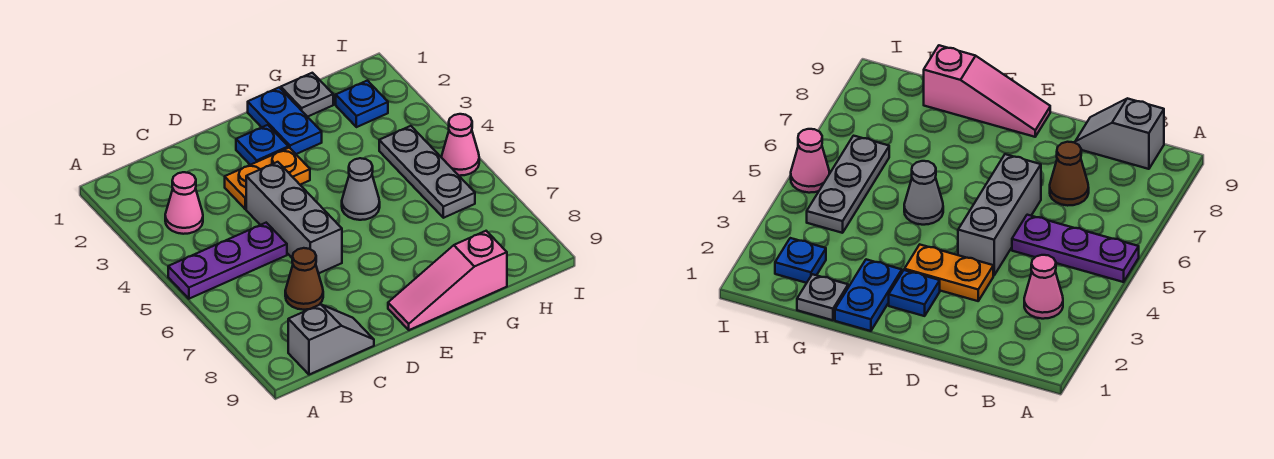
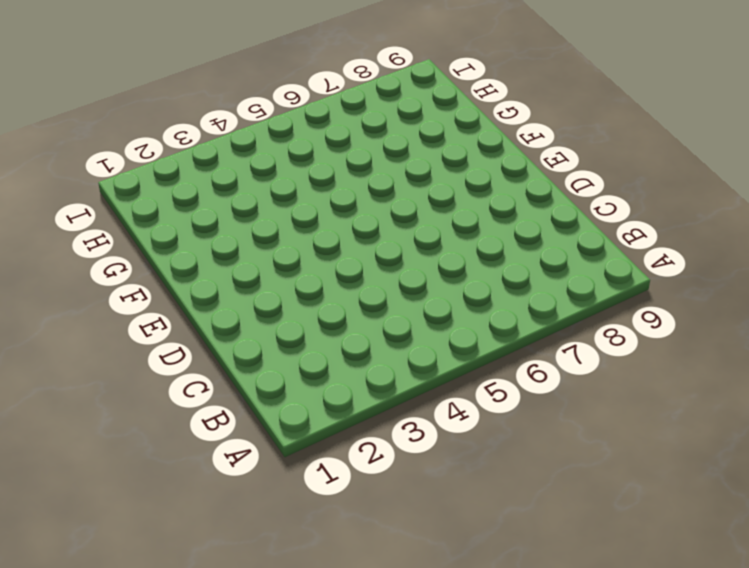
none -> purple 1x3 plate [168,223,287,299]
none -> pink 1x1 cone [165,172,203,234]
none -> grey 1x2 slope [288,304,374,375]

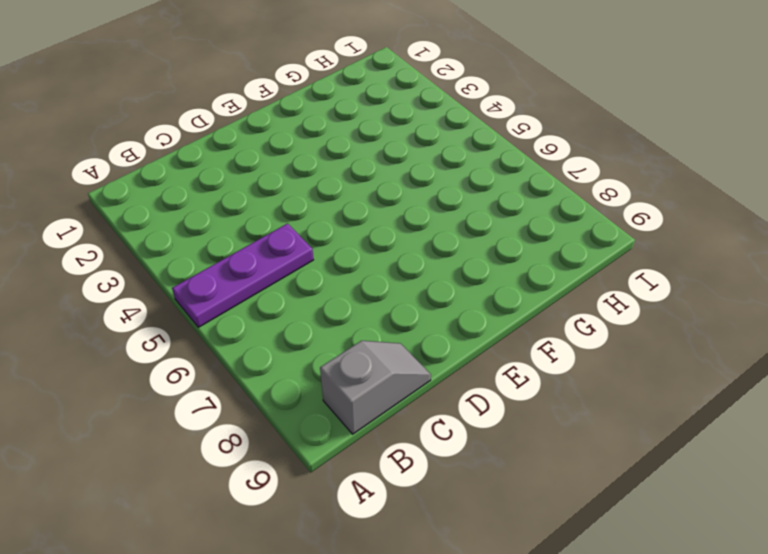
none -> pink 1x1 cone [165,172,203,234]
none -> brown 1x1 cone [285,248,323,310]
none -> orange 1x2 plate [225,148,310,209]

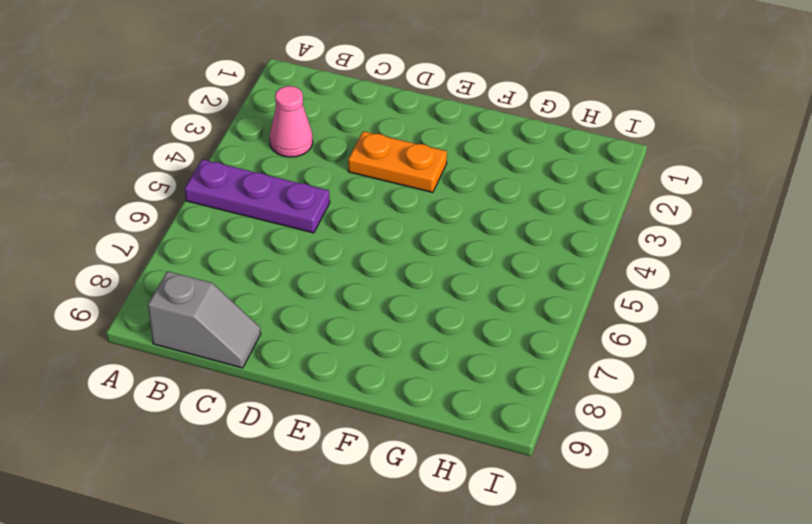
none -> brown 1x1 cone [285,248,323,310]
none -> grey 1x3 brick [246,162,342,273]
none -> blue 1x1 plate [236,125,288,165]

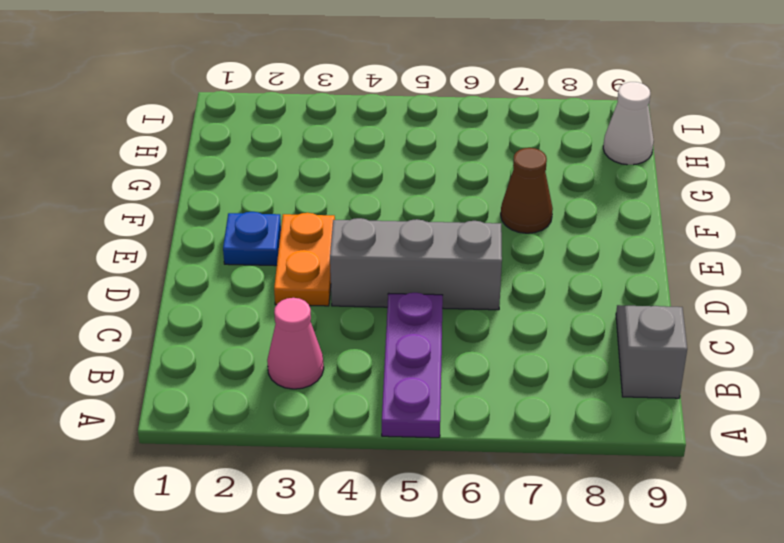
brown 1x1 cone [501,148,553,233] -> brown 1x1 cone moved to [285,248,323,310]
white 1x1 cone [603,82,654,165] -> none
none -> pink 1x3 slope [388,231,507,330]
none -> blue 1x2 plate [248,88,322,154]
none -> grey 1x1 cone [342,158,380,220]

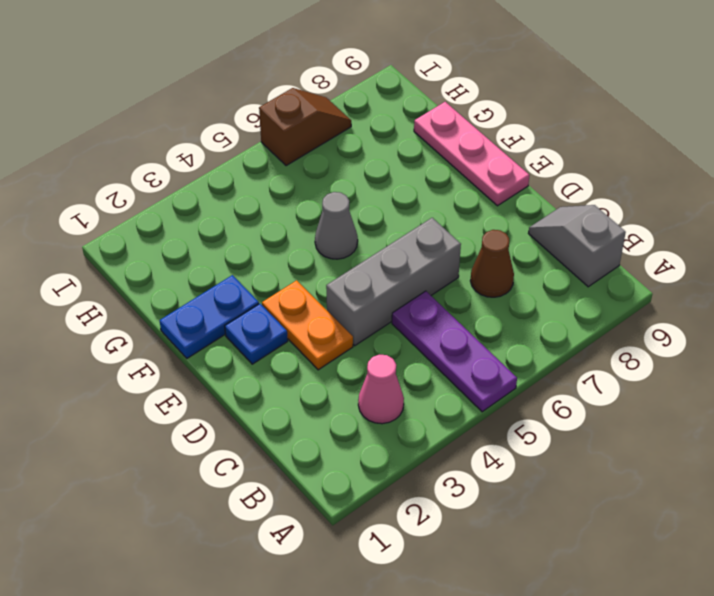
pink 1x3 plate [414,102,530,206] -> pink 1x3 slope [388,231,507,330]
brown 1x2 slope [259,88,351,166] -> none
none -> grey 1x1 plate [281,73,333,117]
none -> blue 1x1 plate [336,81,388,127]
none -> grey 1x3 plate [379,126,475,218]

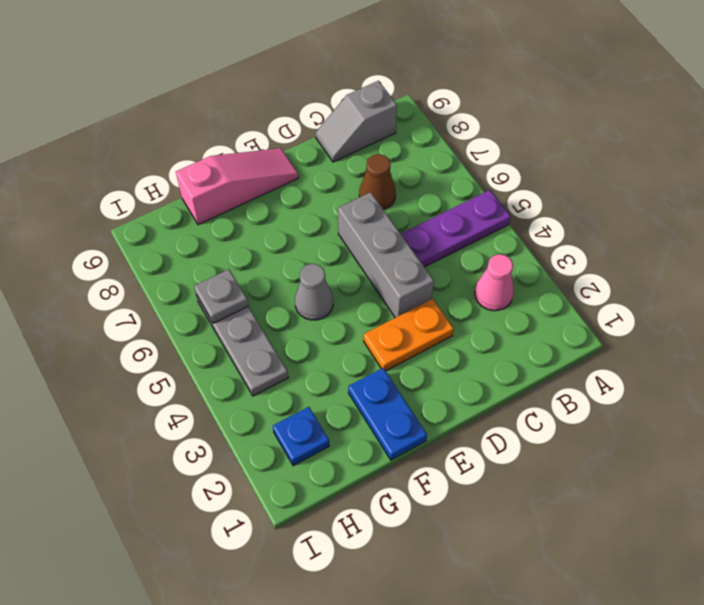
grey 1x1 plate [194,269,248,323] -> grey 1x1 plate moved to [281,73,333,117]
none -> blue 1x1 plate [236,125,288,165]
none -> pink 1x1 cone [442,114,479,176]

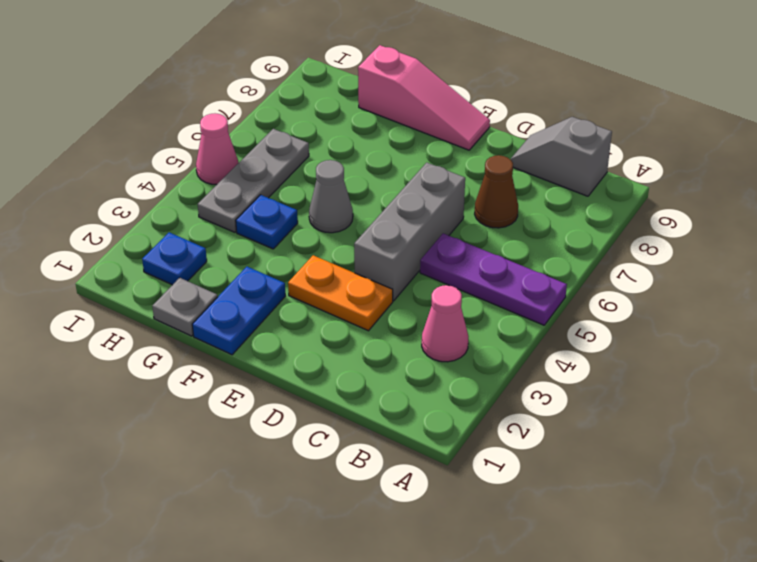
blue 1x1 plate [236,195,298,249] -> blue 1x1 plate moved to [236,125,288,165]

